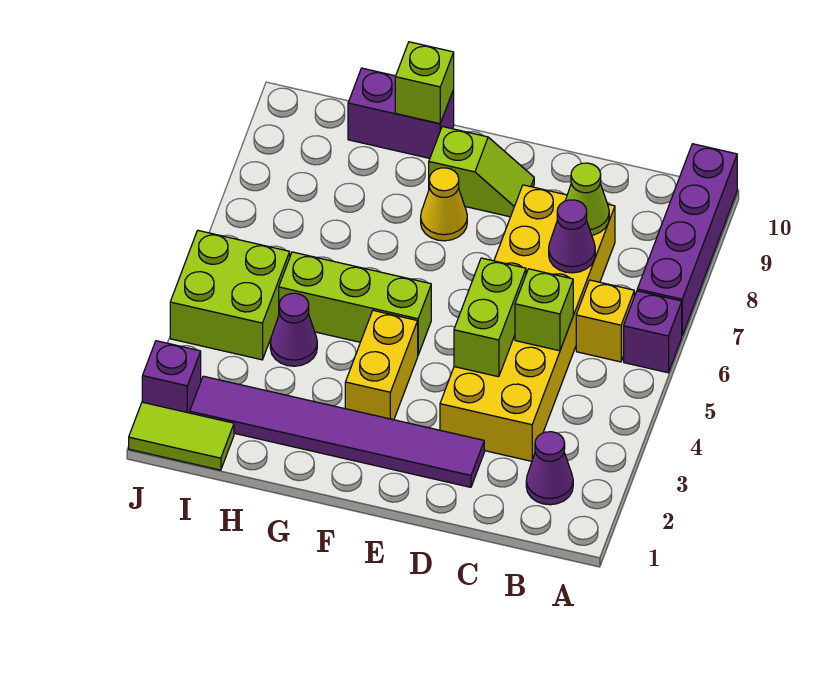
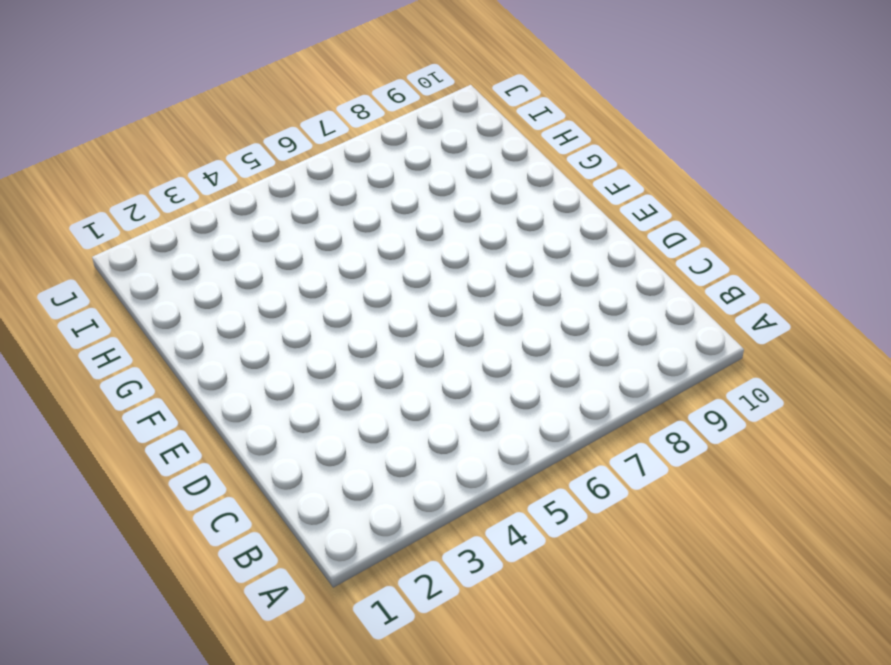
none -> purple 1x1 brick [624,291,682,373]
none -> purple 1x4 brick [637,144,737,335]
none -> purple 1x1 cone [526,432,573,505]

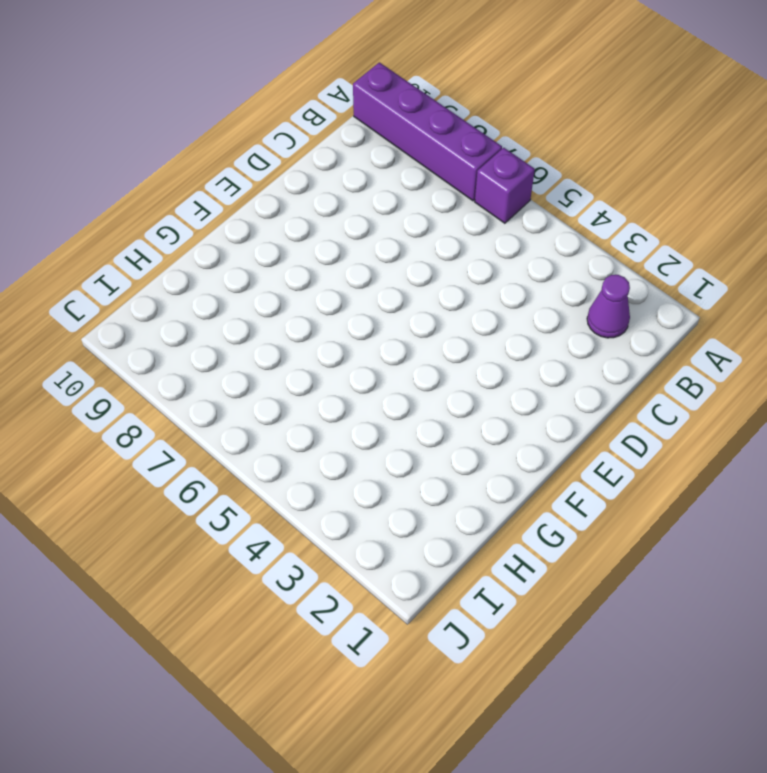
none -> yellow 1x1 brick [576,280,634,362]
none -> yellow 2x6 brick [440,185,615,461]
none -> purple 1x6 tile [190,376,484,487]

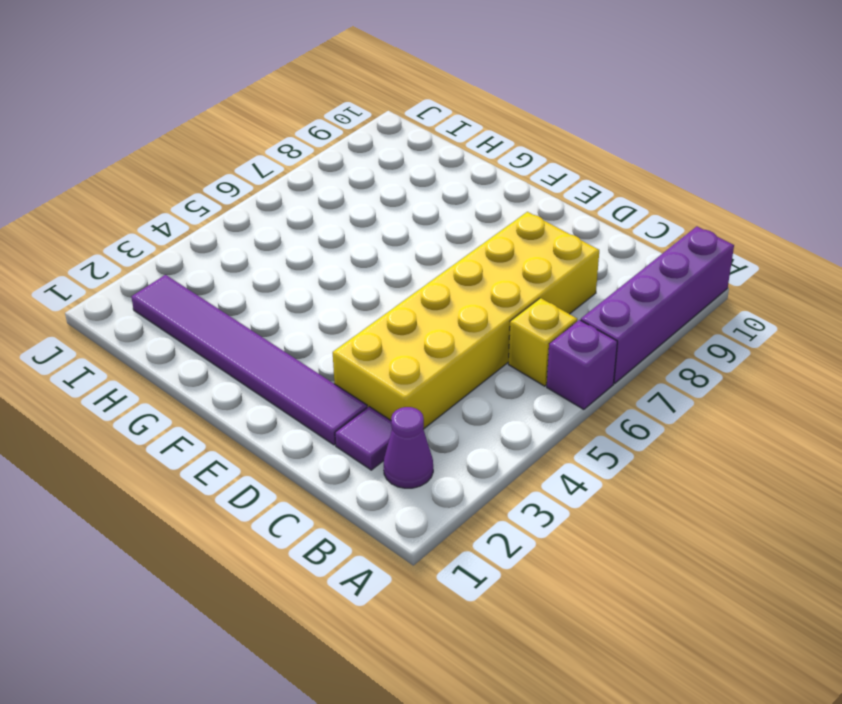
purple 1x1 tile [335,407,392,470] -> none
none -> lime 1x2 slope [429,127,534,217]
none -> yellow 1x2 brick [345,310,418,420]
none -> lime 1x3 brick [279,252,431,355]

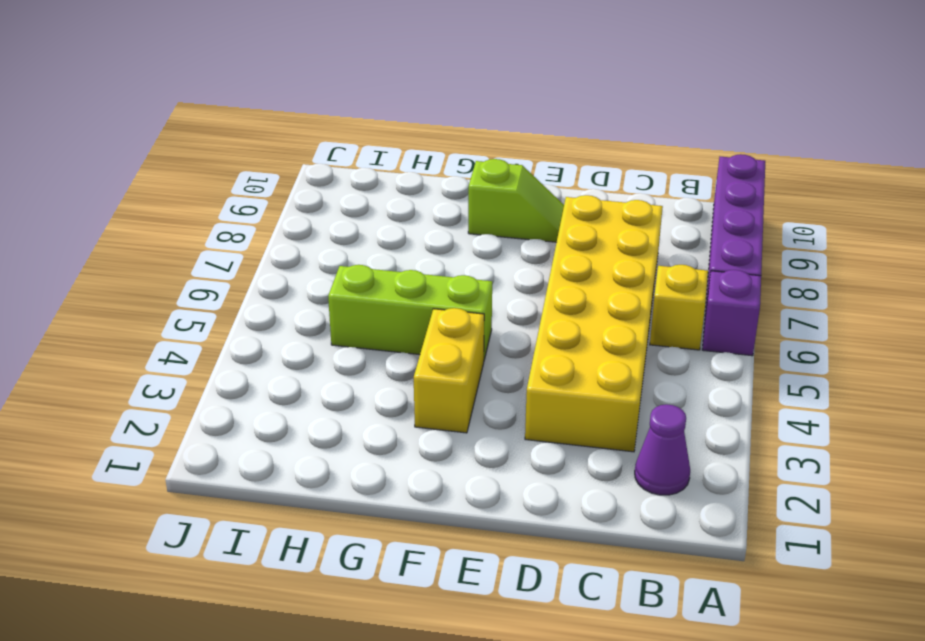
none -> purple 1x6 tile [190,376,484,487]
none -> yellow 1x1 cone [421,168,467,241]
none -> purple 1x2 brick [348,68,454,158]

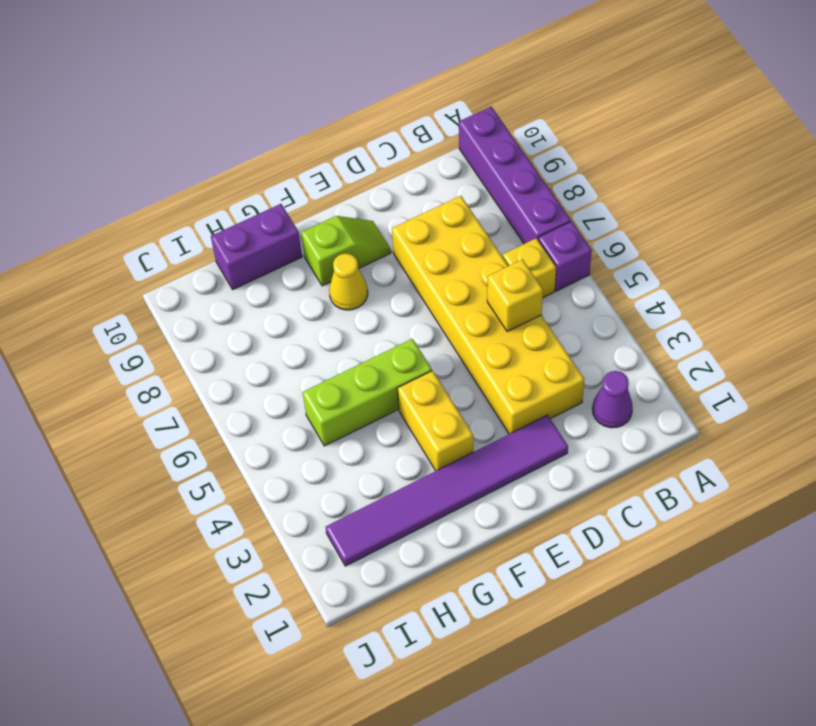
yellow 1x1 brick [487,259,543,332] -> lime 1x1 brick [515,269,573,351]
none -> purple 1x1 cone [270,293,317,366]
none -> lime 1x2 tile [129,402,234,470]
none -> lime 2x2 brick [170,231,290,360]

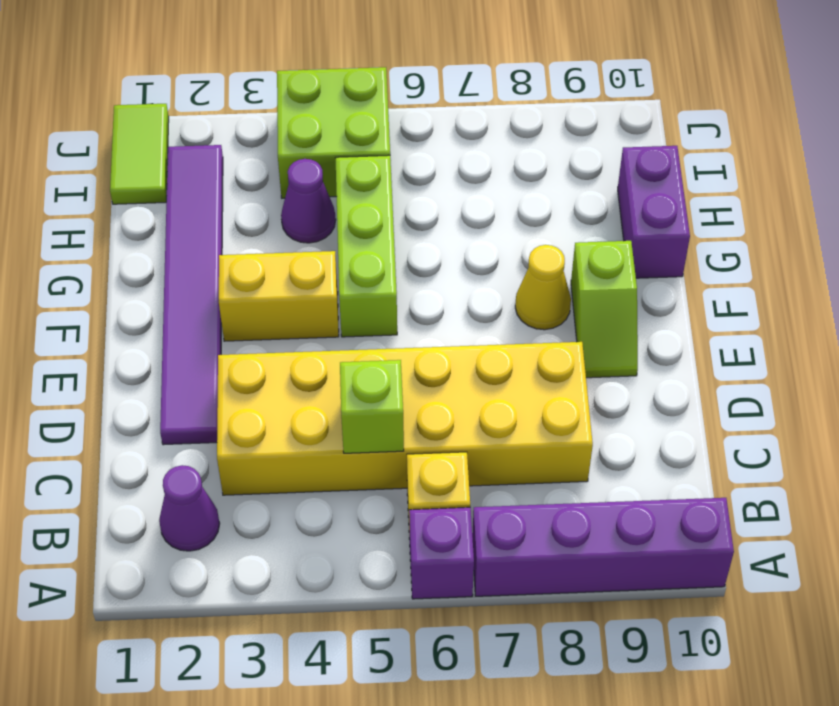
none -> purple 1x1 brick [142,341,201,413]
none -> purple 1x1 cone [549,200,595,273]
none -> lime 1x1 cone [565,163,609,235]

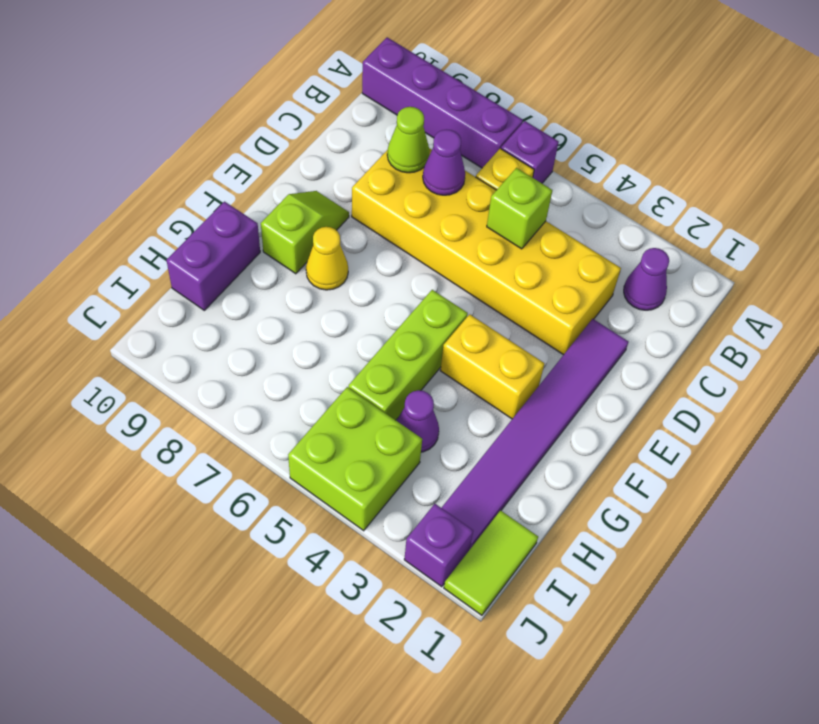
none -> lime 1x2 brick [454,258,526,377]
none -> lime 1x1 brick [395,42,454,124]

